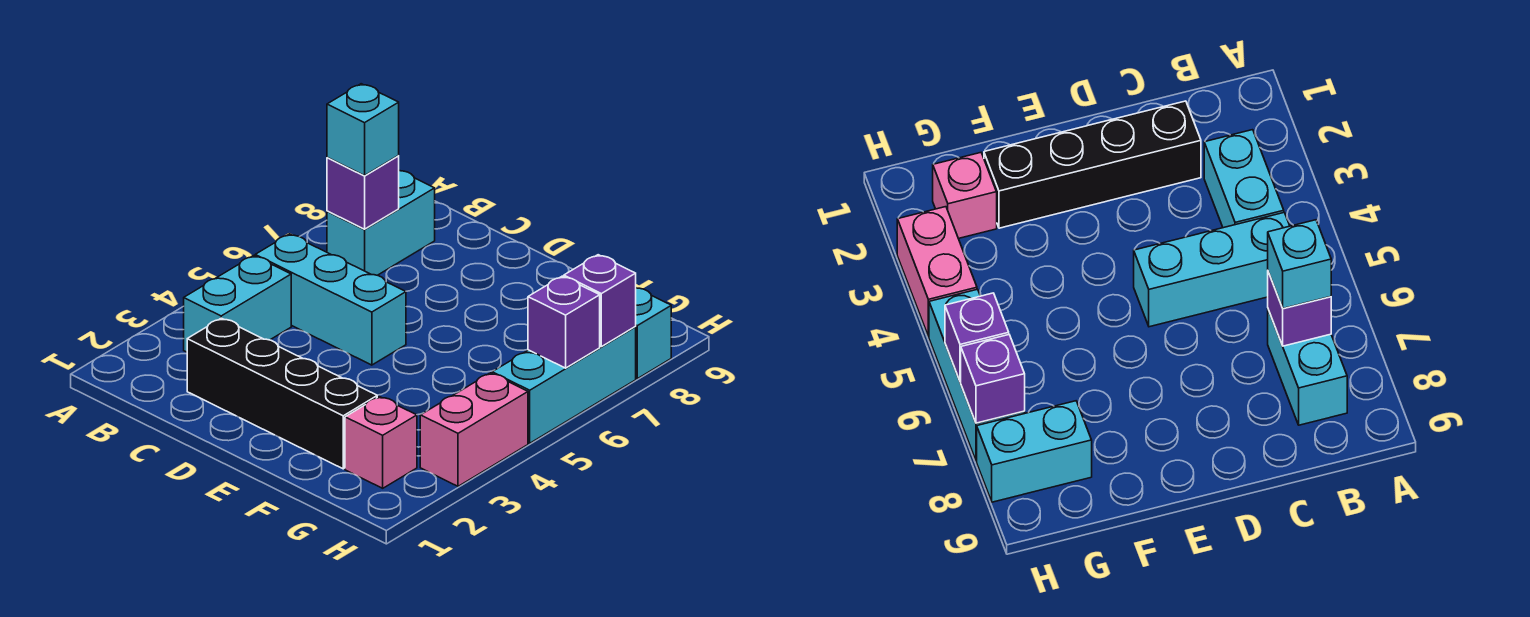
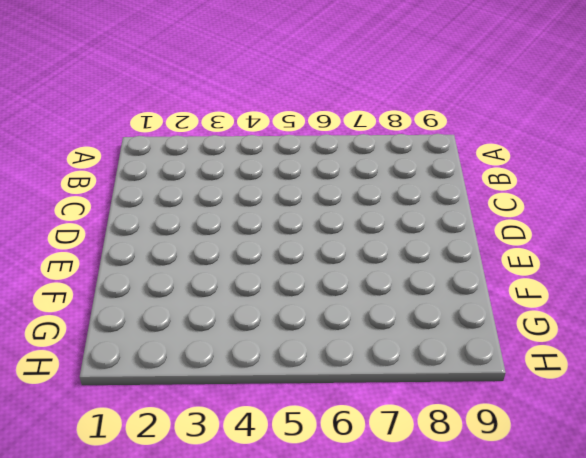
none -> cyan 1x2 brick [184,256,291,352]
none -> cyan 1x3 brick [255,234,406,365]
none -> cyan 1x2 brick [327,171,435,275]

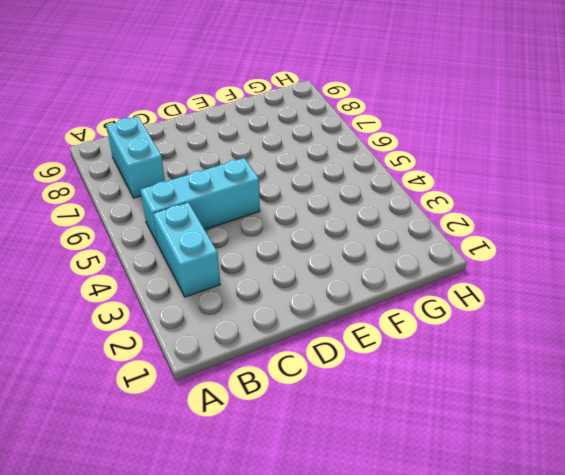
none -> black 1x4 brick [187,318,377,469]
none -> pink 1x1 brick [345,396,417,488]
none -> cyan 1x2 brick [635,288,671,379]

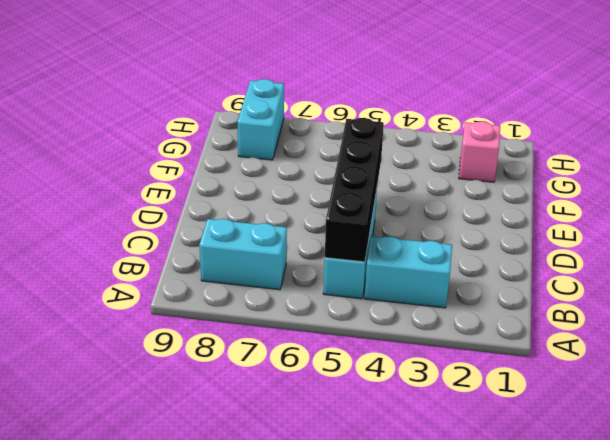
black 1x4 brick [325,118,384,262] -> black 1x4 brick moved to [187,318,377,469]
none -> pink 1x2 brick [420,373,528,486]
none -> cyan 1x3 brick [492,327,636,443]
none -> purple 1x1 brick [327,156,399,229]

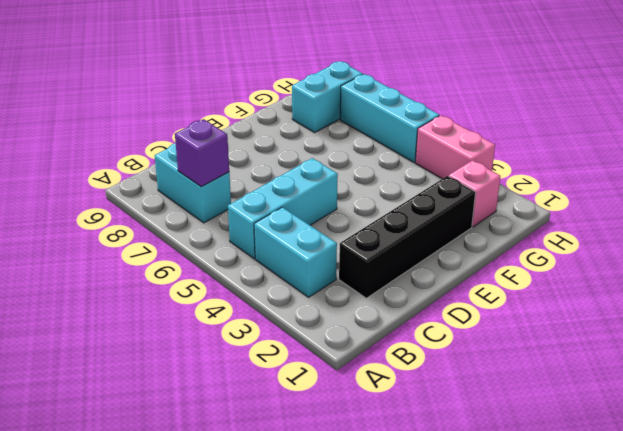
none -> purple 1x1 brick [528,276,600,368]
none -> purple 1x1 brick [564,255,636,347]
none -> cyan 1x1 brick [327,84,399,176]

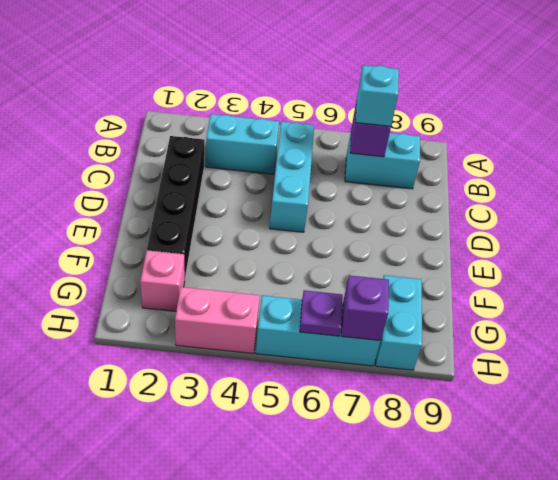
purple 1x1 plate [300,290,343,336] -> purple 1x1 brick [528,276,600,368]

